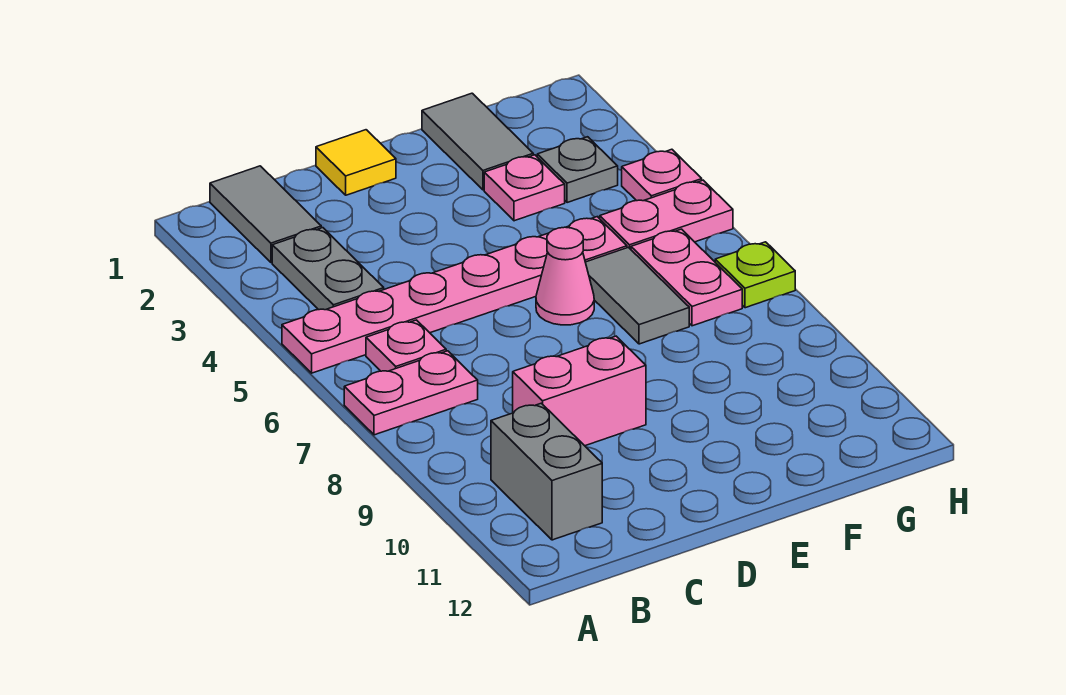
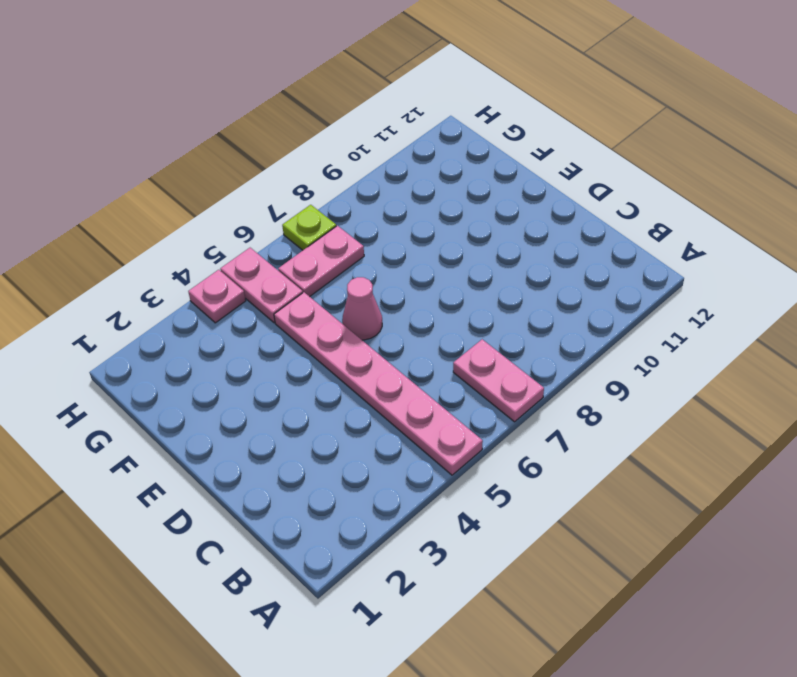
none -> grey 1x2 tile [210,166,321,263]
none -> grey 1x2 plate [272,228,384,310]
none -> pink 1x1 plate [366,320,446,371]

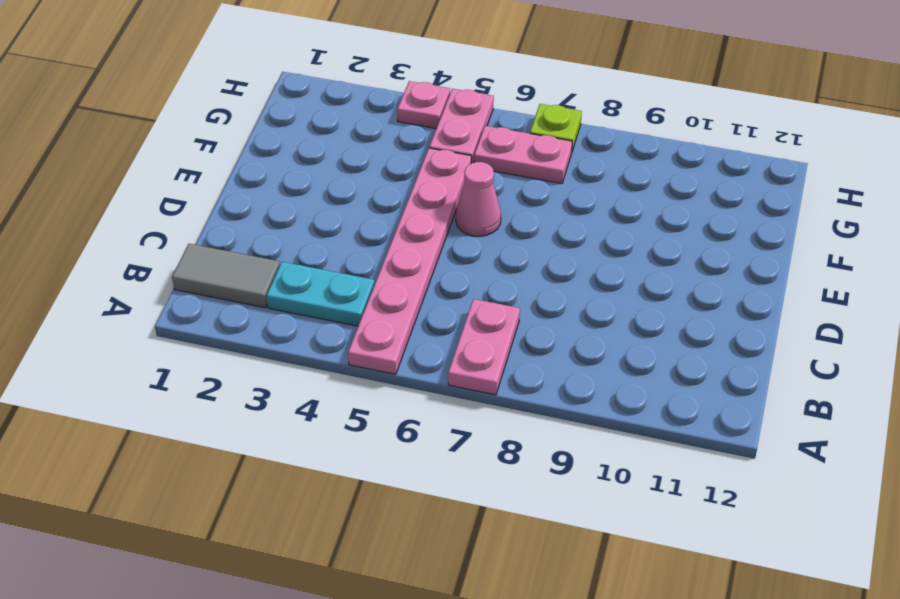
cyan 1x2 plate [266,262,374,326] -> grey 1x2 plate [272,228,384,310]
none -> pink 1x1 plate [366,320,446,371]
none -> grey 1x2 brick [491,403,602,540]
none -> pink 1x2 brick [513,336,646,446]

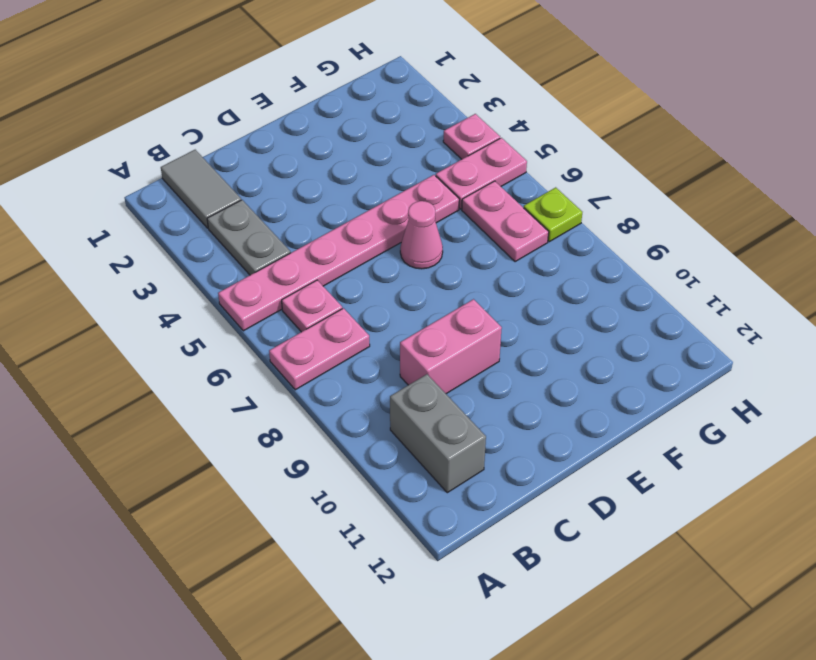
none -> yellow 1x1 tile [316,130,396,195]
none -> grey 1x2 tile [422,93,533,190]
none -> pink 1x1 plate [484,155,565,221]

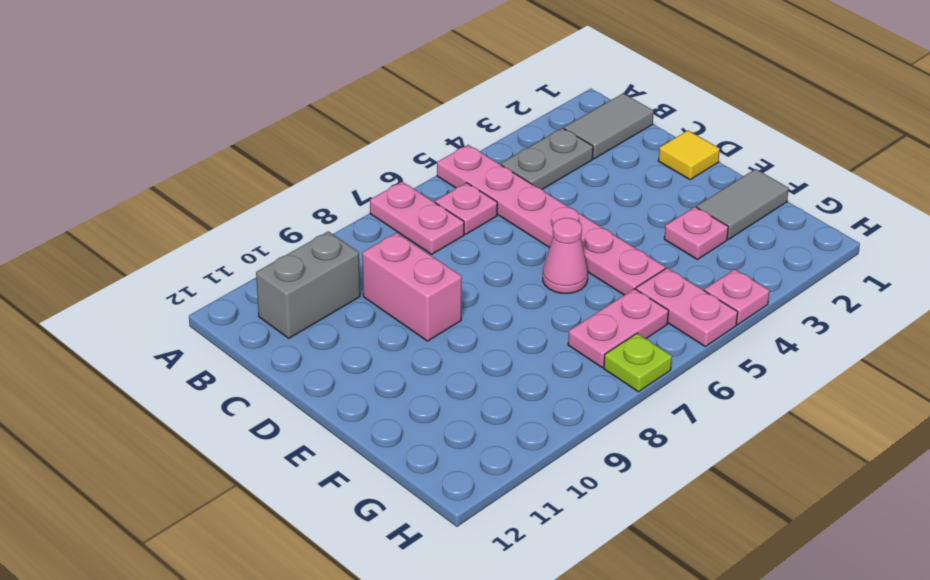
none -> grey 1x2 tile [585,247,689,344]
none -> grey 1x1 plate [537,137,618,203]

